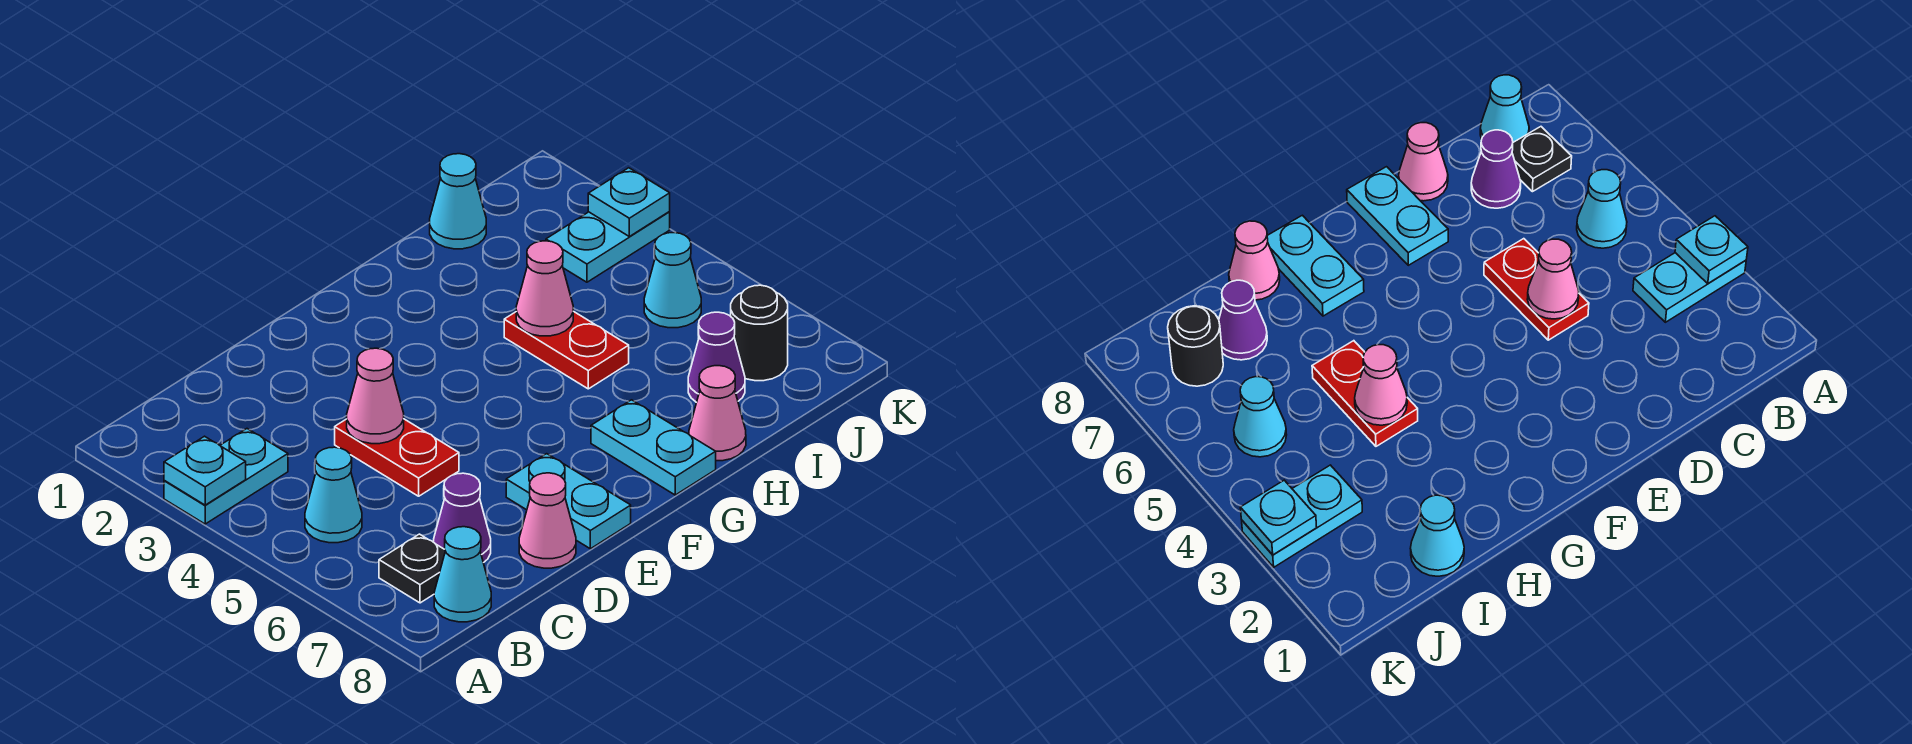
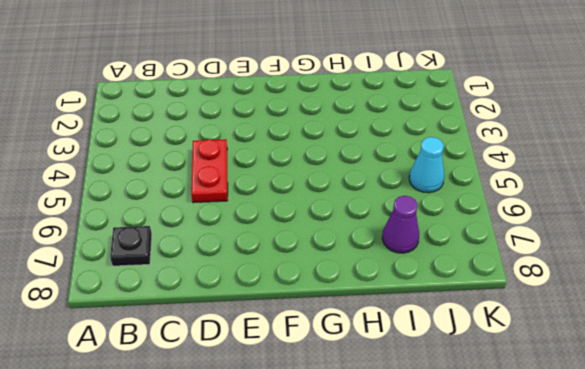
none -> cyan 1x2 plate [164,429,288,524]
none -> cyan 1x1 cone [305,447,362,543]
none -> cyan 1x1 cone [434,527,491,622]

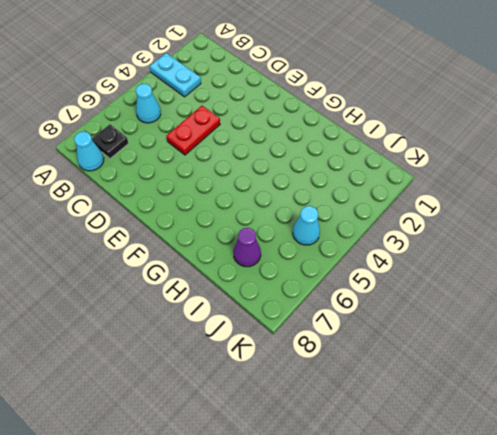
none -> purple 1x1 cone [434,473,491,563]
none -> pink 1x1 cone [519,473,576,568]
none -> cyan 1x2 plate [506,454,631,549]

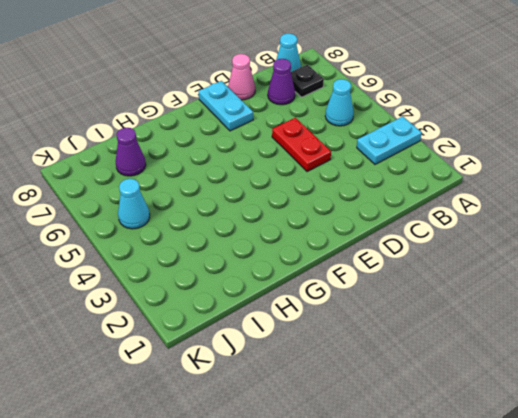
none -> cyan 1x2 plate [591,400,716,495]
none -> red 1x2 plate [504,311,629,389]
none -> pink 1x1 cone [689,366,746,461]

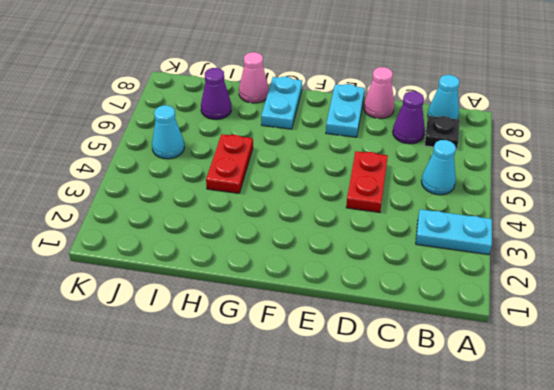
none -> cyan 1x1 cone [430,154,486,249]
none -> cyan 1x2 plate [546,212,670,282]
none -> black 1x1 round brick [731,285,788,381]

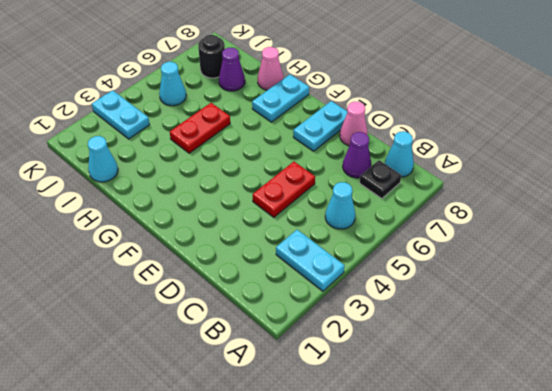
none -> cyan 1x1 plate [164,436,246,505]
none -> pink 1x1 cone [347,348,404,444]
none -> pink 1x1 cone [516,241,573,336]

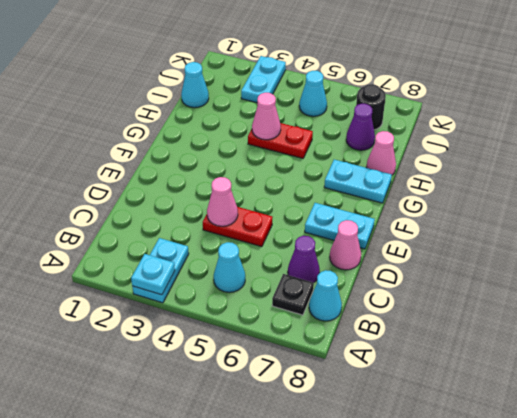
none -> cyan 1x1 plate [588,168,670,236]

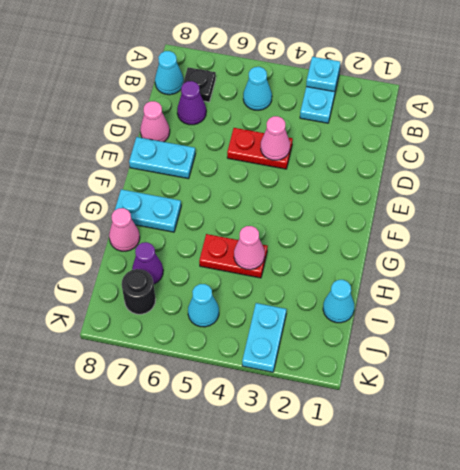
none -> cyan 1x1 plate [588,168,670,236]

